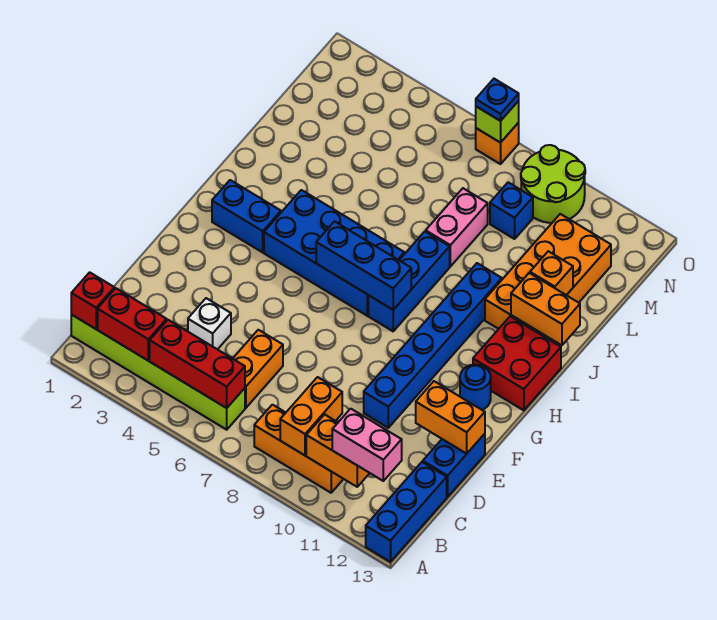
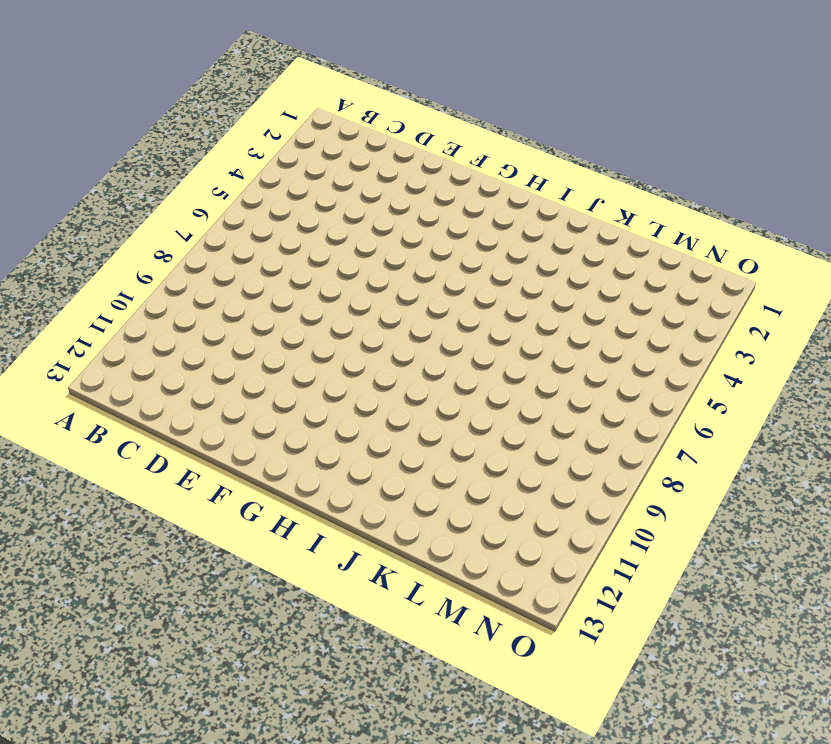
none -> blue 1x3 brick [366,462,447,562]
none -> lime 1x6 brick [71,315,245,430]
none -> orange 1x3 brick [254,405,343,493]

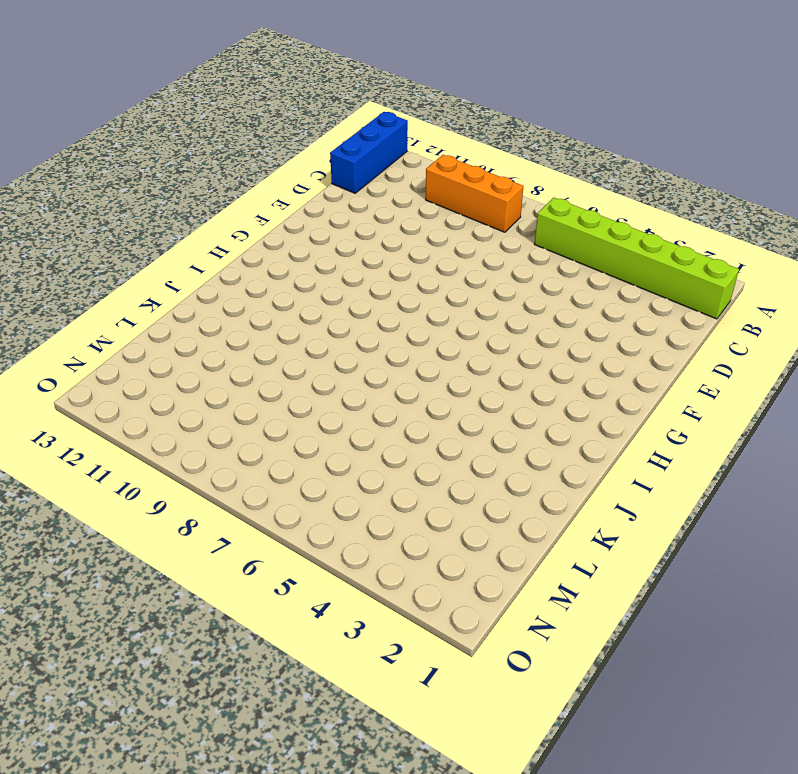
none -> orange 1x2 brick [233,330,283,408]
none -> white 1x1 brick [188,298,231,350]
none -> blue 1x2 brick [423,434,485,497]

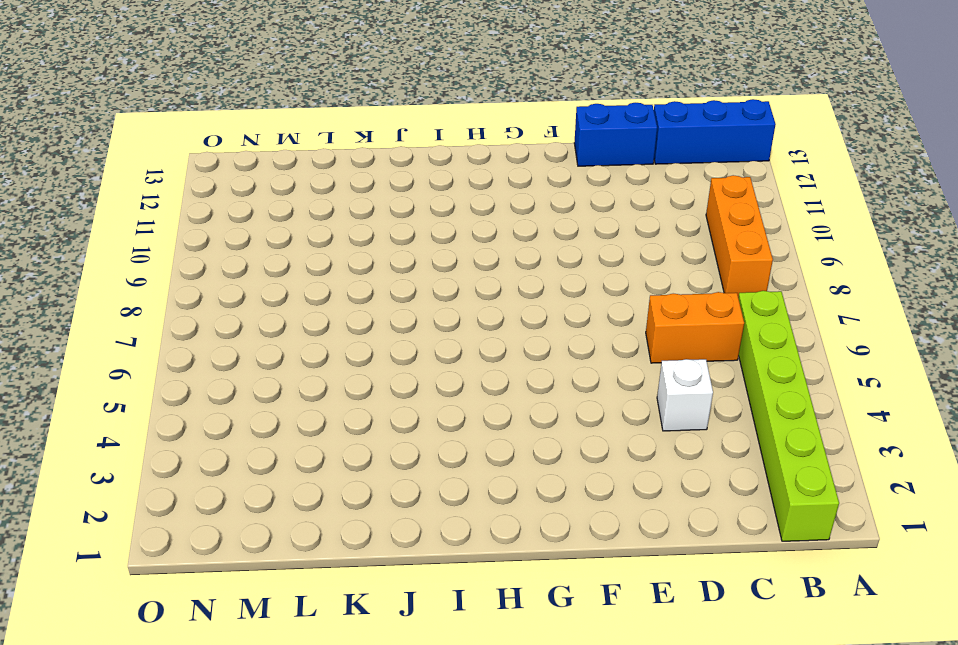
none -> blue 1x6 brick [364,263,502,428]
none -> blue 1x1 round brick [460,364,491,410]
none -> blue 1x2 brick [212,180,281,252]

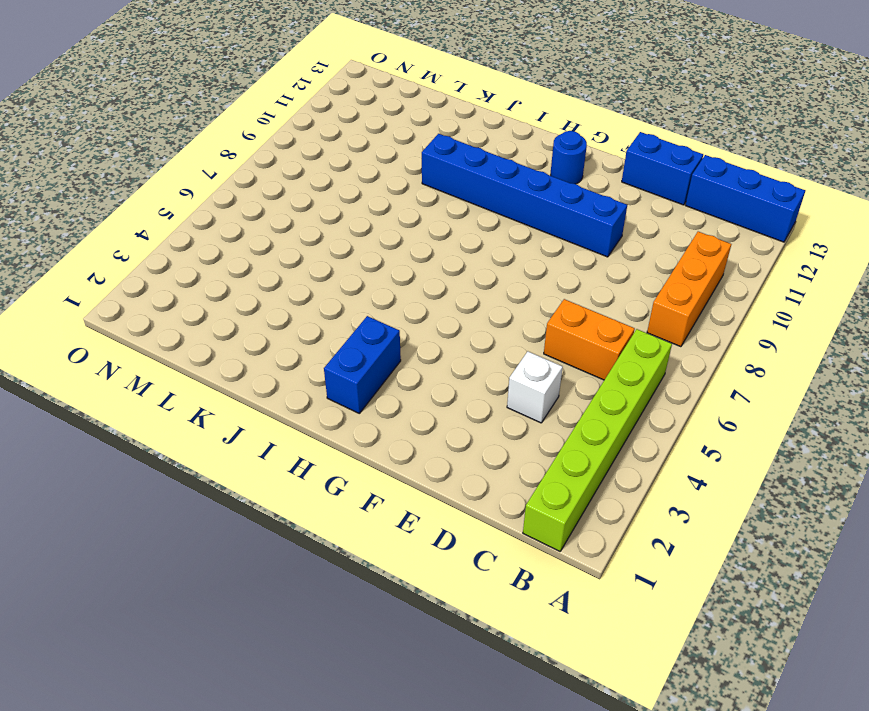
none -> blue 2x4 brick [264,190,404,316]
none -> blue 1x3 brick [368,232,450,331]
none -> red 2x2 brick [473,316,561,410]

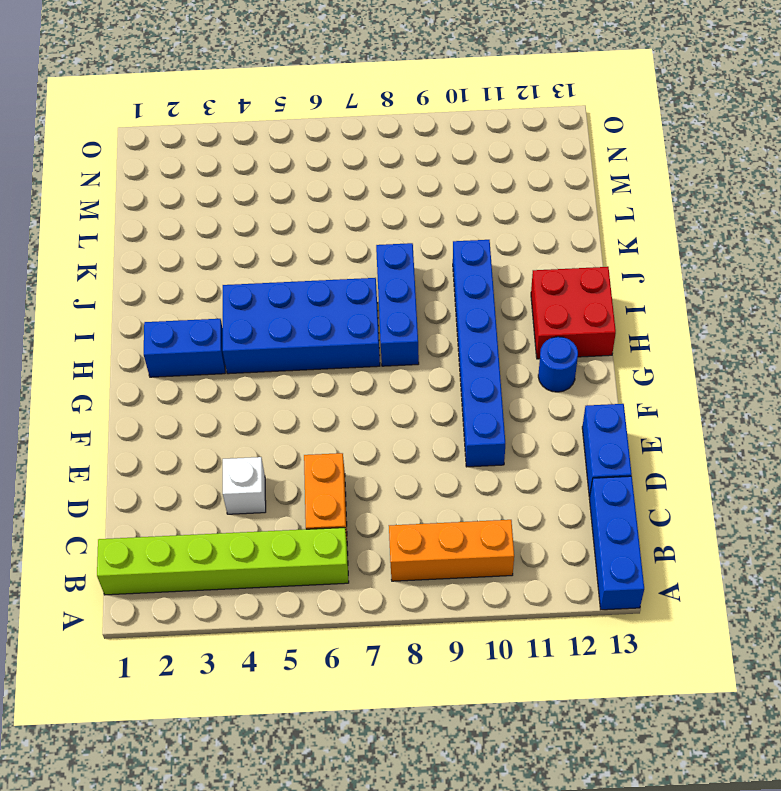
none -> orange 2x4 brick [485,214,611,338]
none -> pink 1x2 brick [426,188,488,266]
none -> blue 1x1 brick [490,182,533,239]

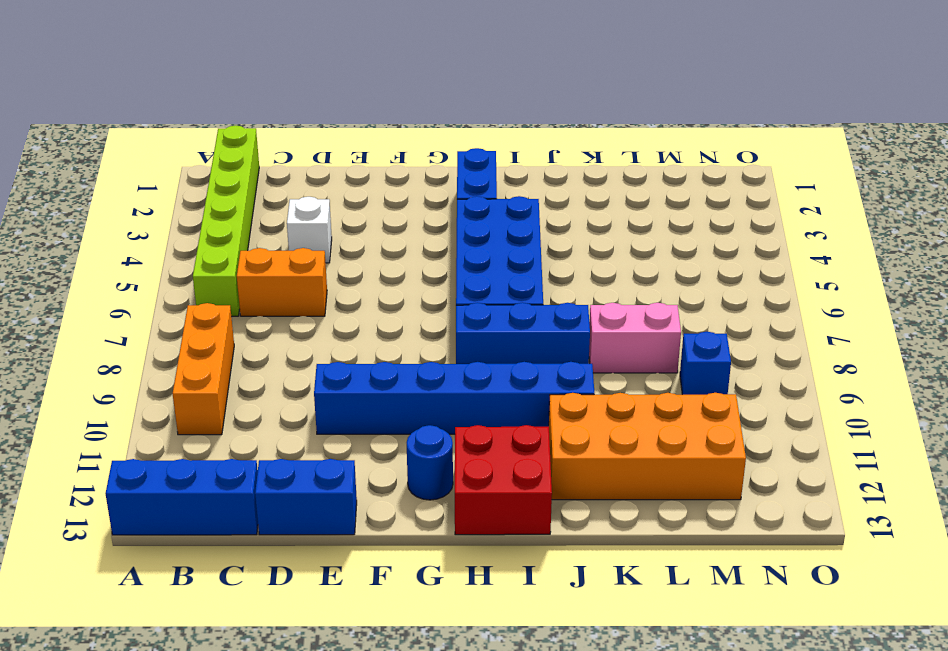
none -> lime 2x2 round brick [521,145,585,223]
none -> orange 1x1 brick [476,123,519,164]
none -> red 1x1 brick [71,272,114,329]

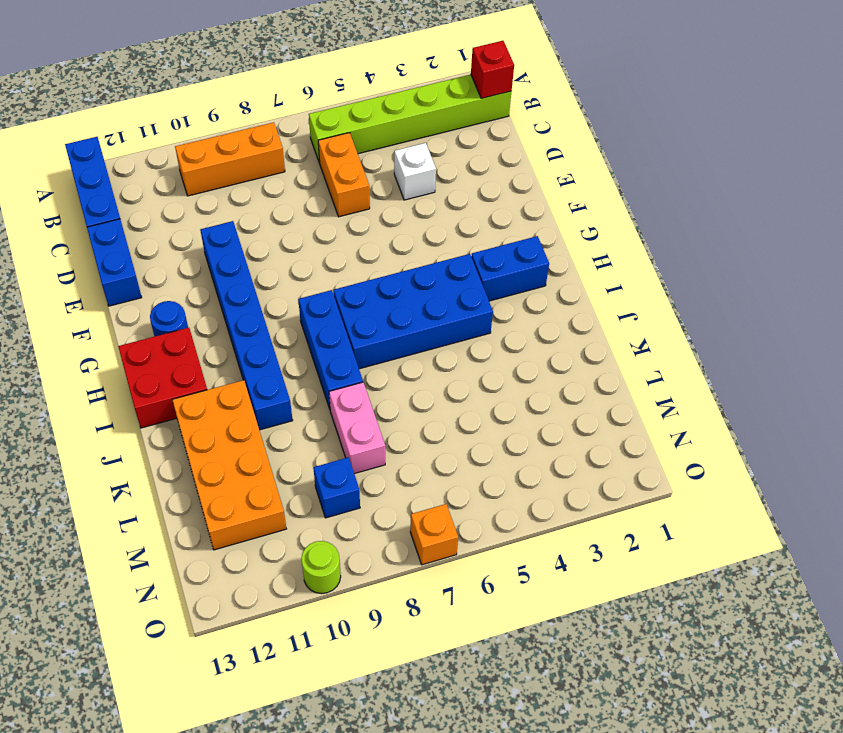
lime 1x1 round brick [301,541,341,594] -> lime 2x2 round brick [521,145,585,223]
none -> red 1x2 brick [98,288,167,361]
none -> red 1x3 brick [150,320,245,408]
none -> orange 1x2 brick [280,377,342,455]

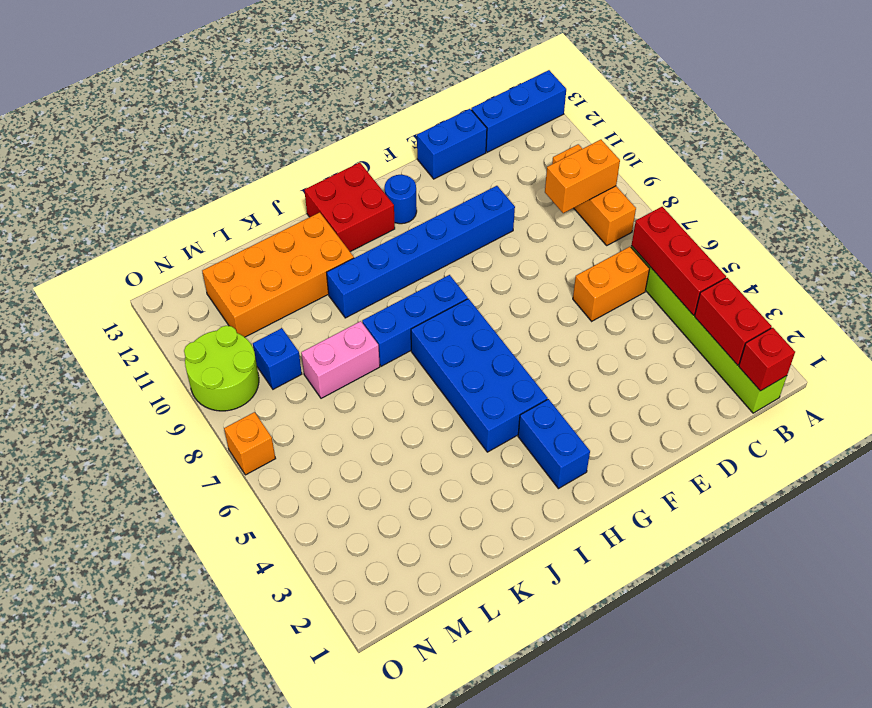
none -> white 1x1 brick [188,298,231,350]
none -> orange 1x2 brick [306,414,369,487]
none -> orange 1x2 brick [416,381,485,454]

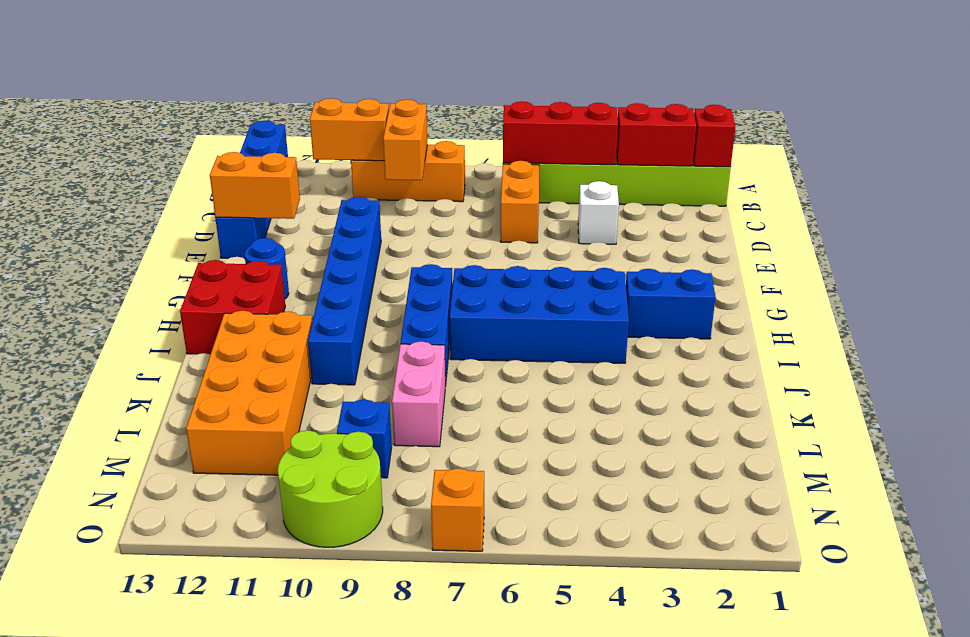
none -> blue 1x3 brick [316,222,411,310]
none -> orange 1x2 brick [511,273,580,345]
none -> orange 1x1 brick [530,251,573,295]

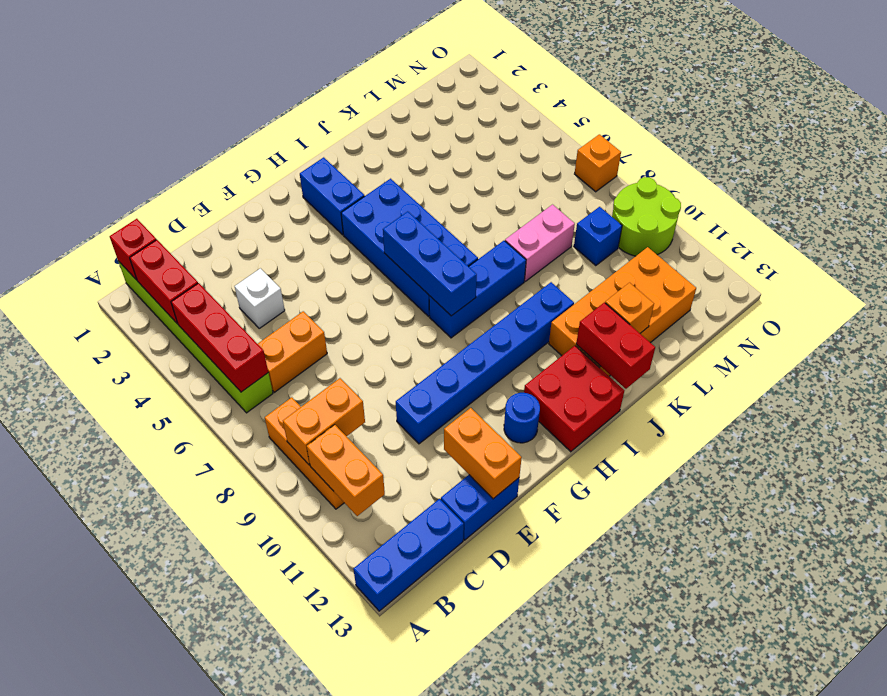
red 1x2 brick [576,302,655,389] -> orange 1x2 brick [511,273,580,345]
none -> lime 1x1 brick [476,101,519,143]
none -> pink 1x2 brick [332,409,402,481]
none -> blue 1x1 plate [476,79,519,121]

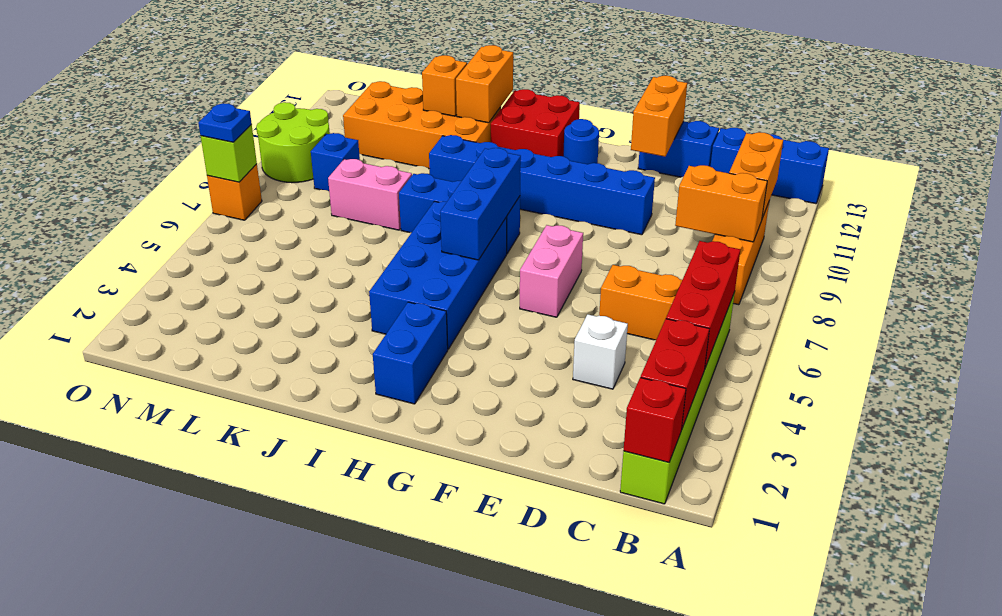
pink 1x2 brick [520,225,583,317] -> pink 1x2 brick moved to [332,409,402,481]

